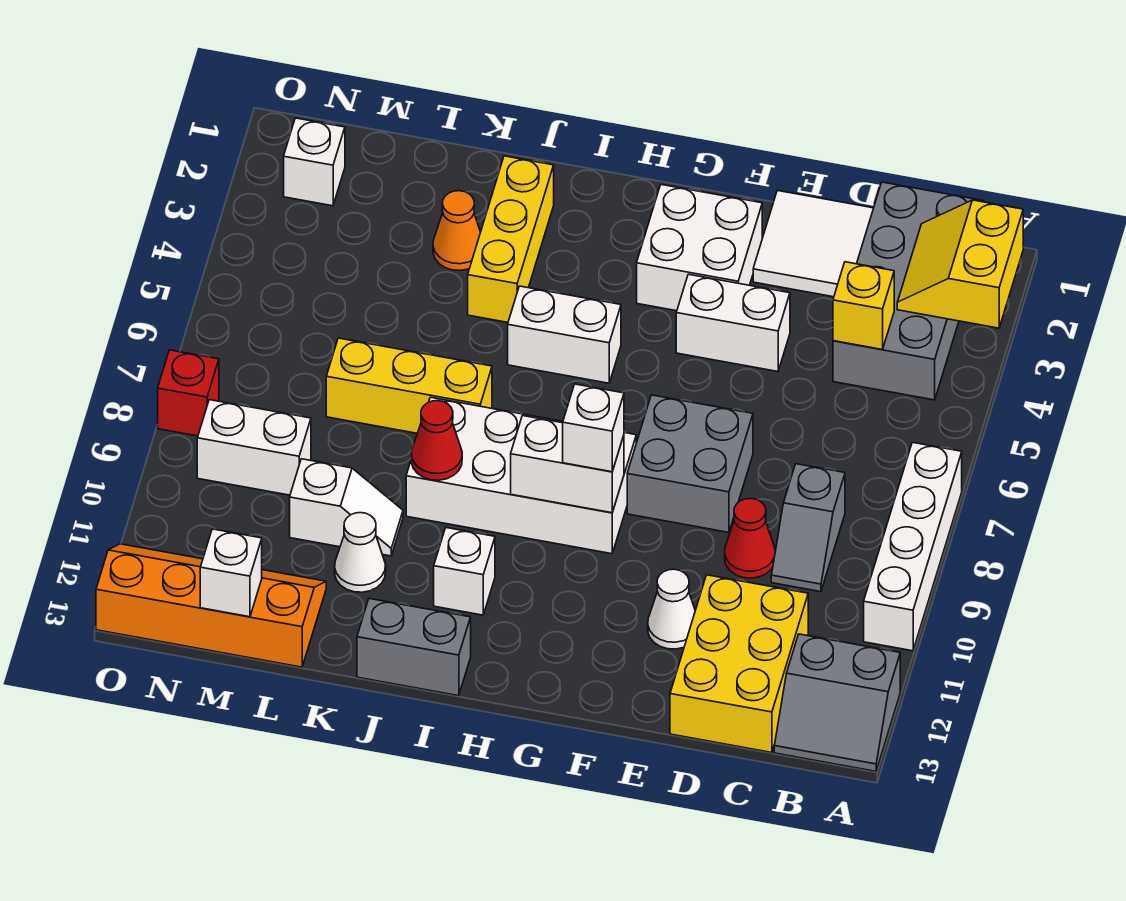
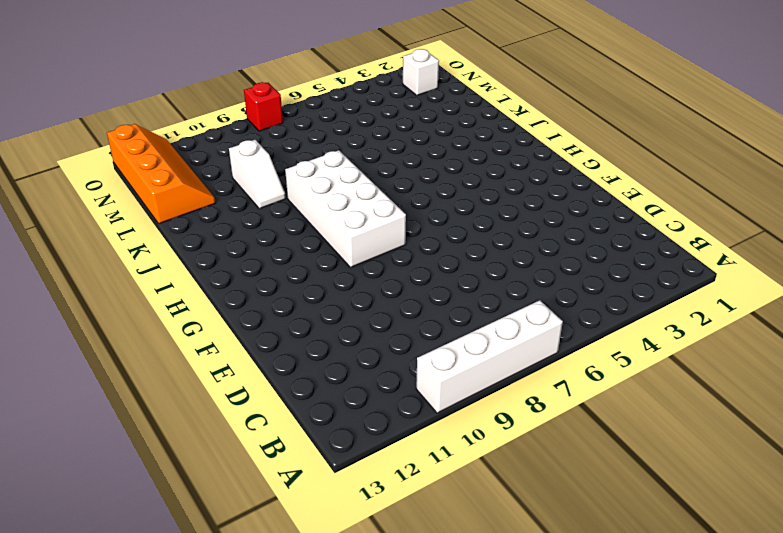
none -> grey 2x2 slope [774,634,900,771]
none -> grey 2x4 brick [833,182,983,400]
none -> grey 1x2 slope [771,464,845,592]
none -> yellow 2x3 brick [670,575,808,753]

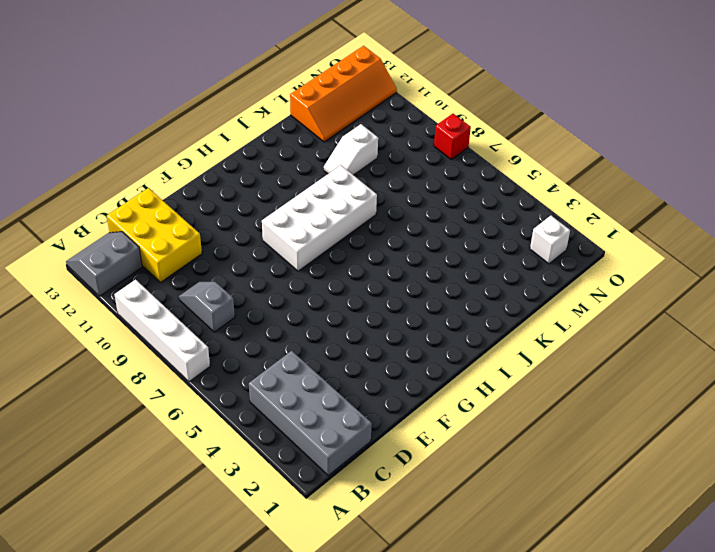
none -> white 2x2 tile [753,190,873,297]
none -> red 1x1 cone [725,498,775,578]
none -> white 1x2 brick [676,274,790,372]
none -> grey 2x2 brick [627,395,753,532]

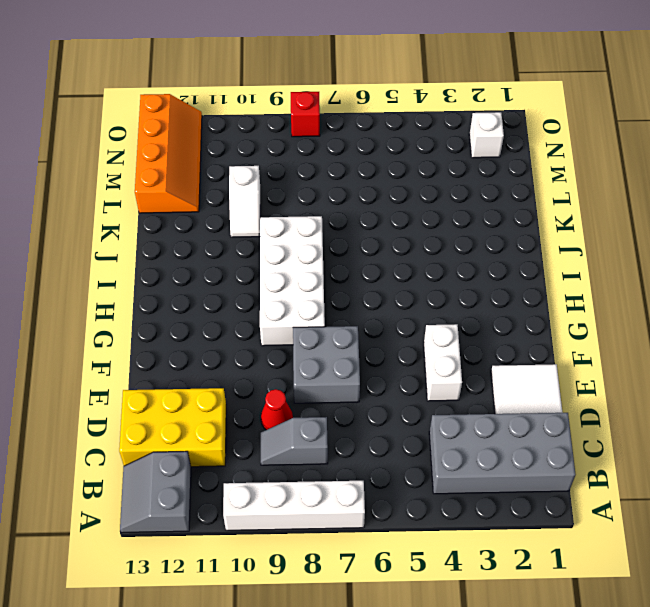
none -> white 1x1 cone [648,569,695,649]
none -> white 2x2 brick [637,185,762,311]
none -> white 1x2 brick [508,286,621,383]
none -> white 1x1 brick [434,528,495,615]

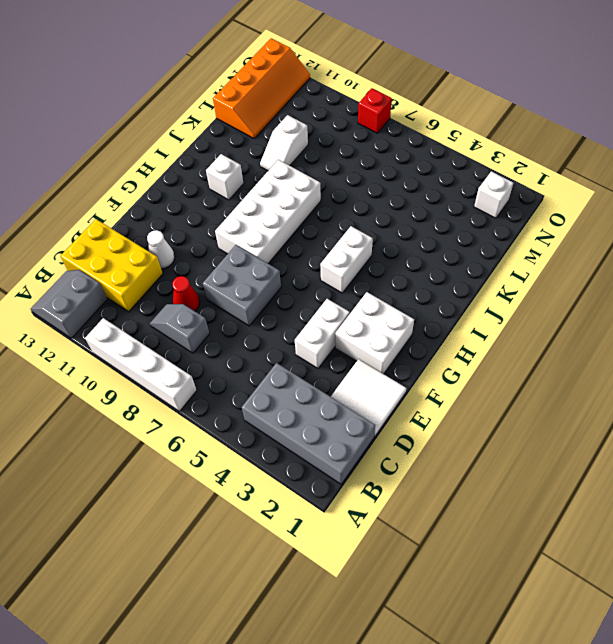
none -> grey 1x2 brick [357,599,471,696]
none -> yellow 1x3 brick [468,156,554,322]
none -> yellow 1x3 brick [326,338,492,433]
none -> orange 1x1 cone [433,191,481,270]

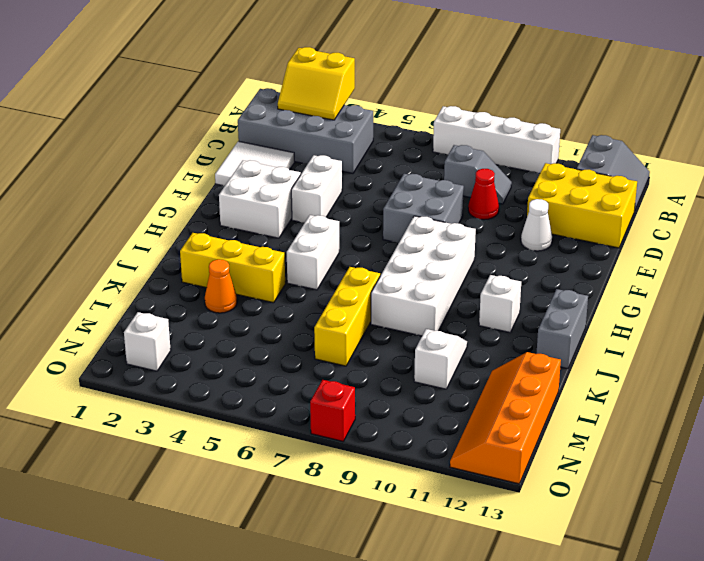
none -> white 1x1 cone [335,513,386,592]
none -> white 1x2 brick [197,400,311,495]
none -> yellow 1x1 brick [833,262,894,349]
none -> white 1x2 brick [511,416,624,513]

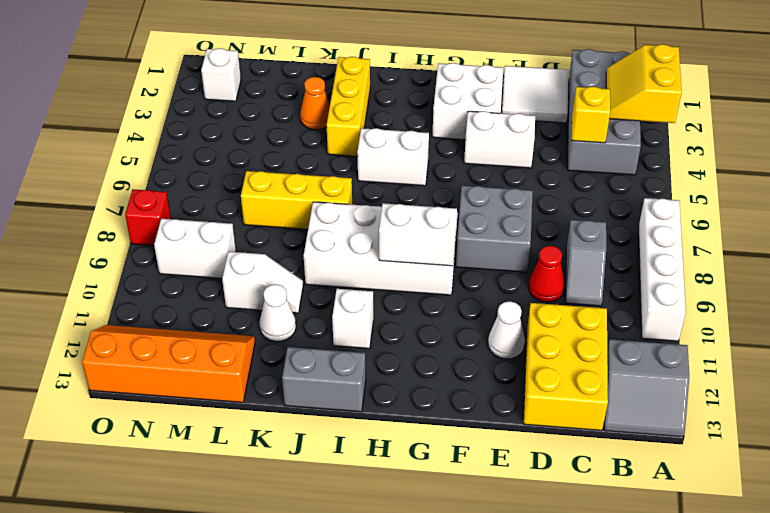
none -> red 1x1 cone [411,401,462,480]
none -> white 1x1 brick [200,529,262,617]
none -> white 1x1 brick [563,384,624,472]

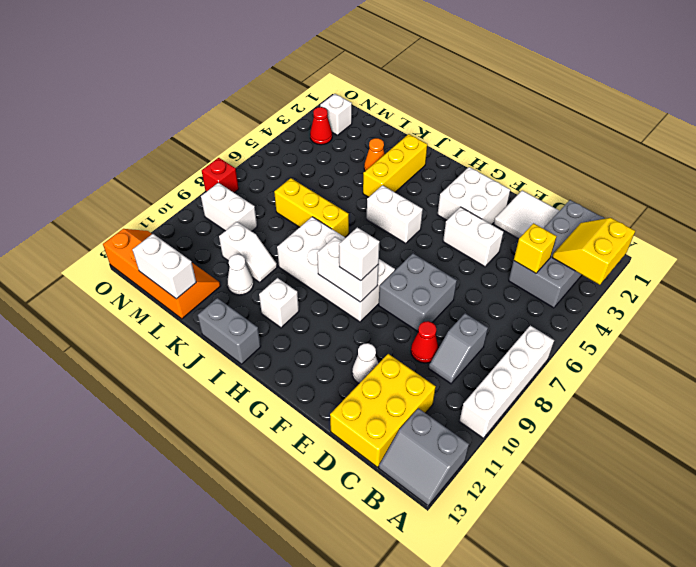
white 1x2 brick [132,234,196,299] -> white 1x1 brick [200,529,262,617]
red 1x1 cone [310,107,332,145] -> red 1x1 cone moved to [411,401,462,480]

